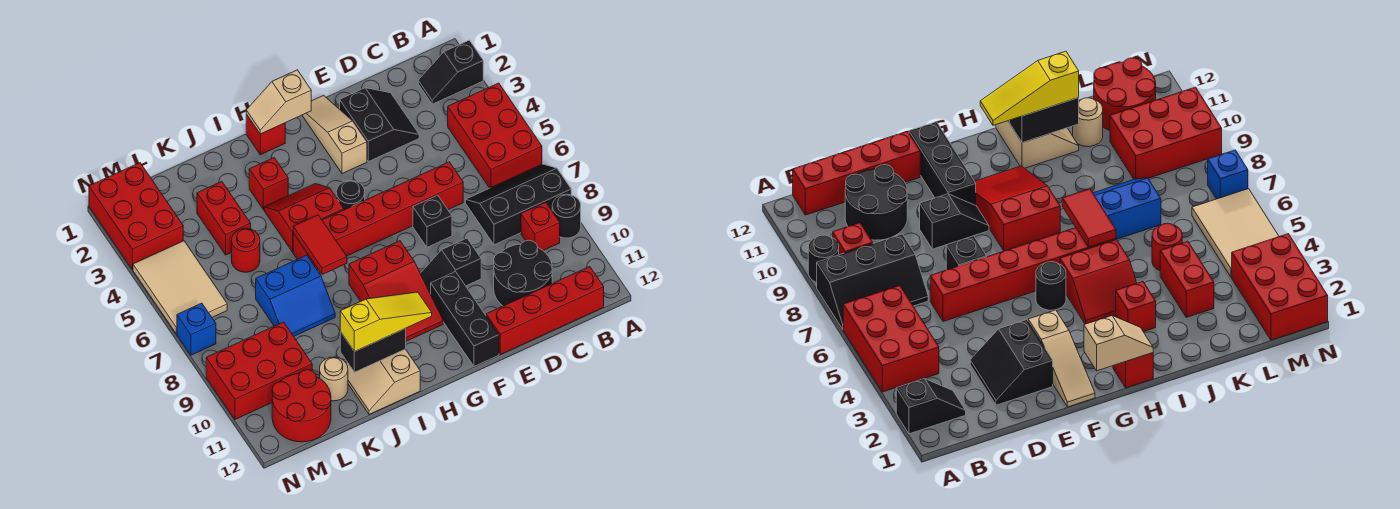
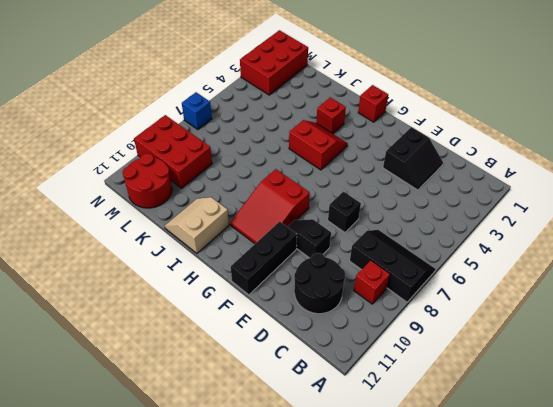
none -> black 1x2 slope [418,40,483,104]
none -> red 2x3 brick [448,83,542,188]
none -> black 1x1 round brick [552,194,581,238]
none -> red 1x4 brick [486,267,604,354]

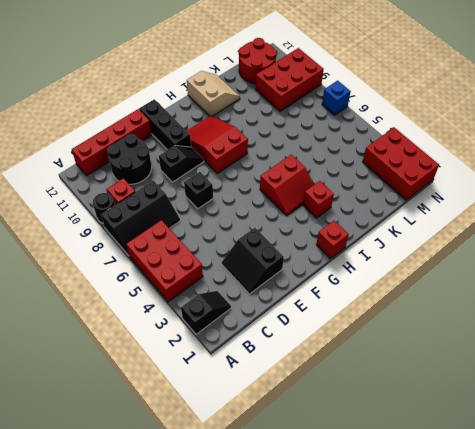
none -> red 1x6 brick [293,162,463,269]
none -> tan 1x3 slope [302,95,367,174]
none -> black 1x1 round brick [336,181,365,210]
none -> blue 2x2 slope [256,255,335,336]

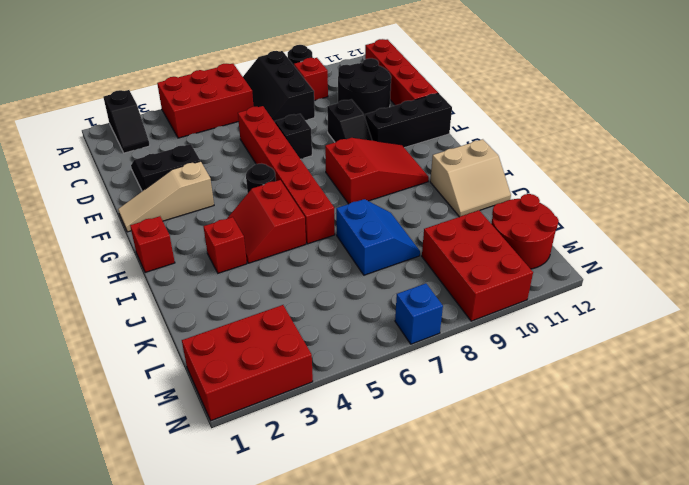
none -> red 1x2 brick [197,182,251,255]
none -> red 1x1 round brick [232,229,260,272]
none -> tan 1x1 round brick [320,357,348,401]
none -> tan 2x3 tile [133,241,227,334]

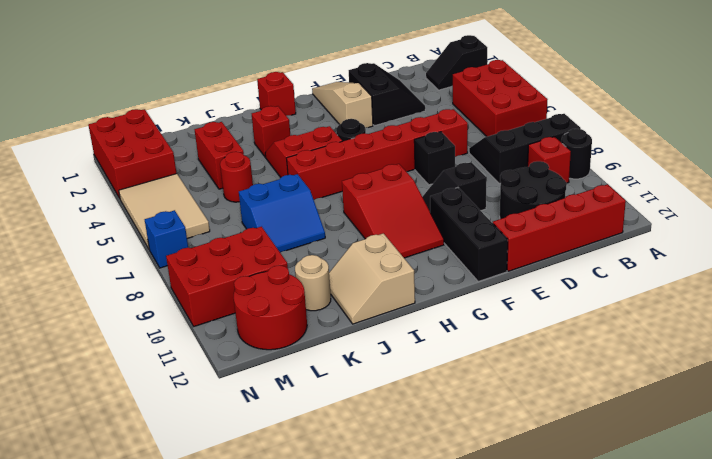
none -> tan 1x2 slope [246,70,311,134]
none -> red 1x2 tile [293,215,347,274]
none -> black 1x2 brick [340,329,406,372]
none -> yellow 1x3 slope [340,292,432,352]

